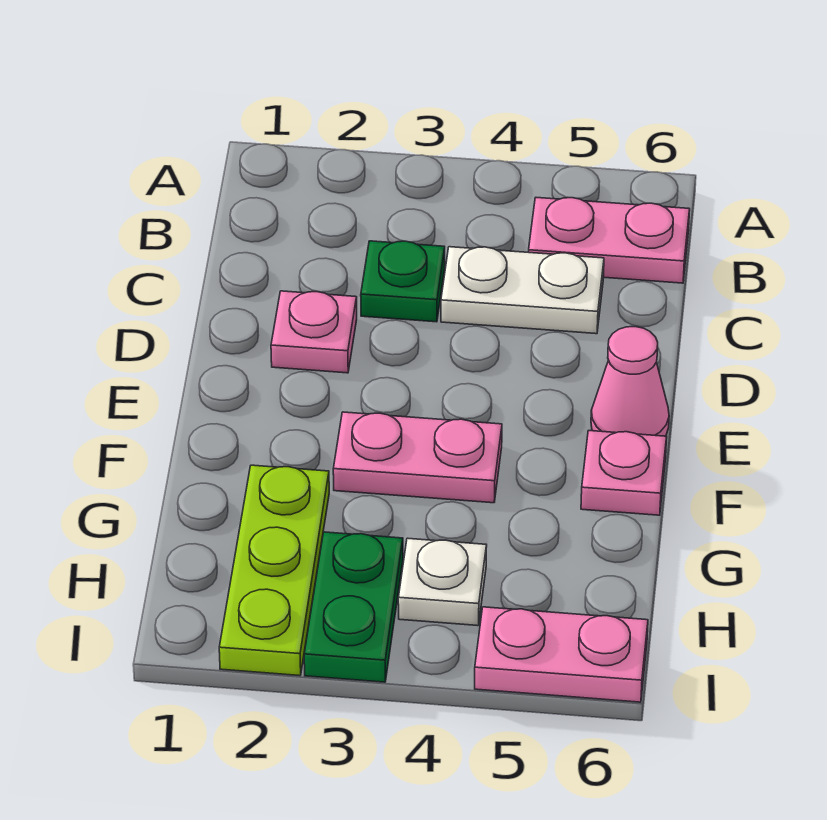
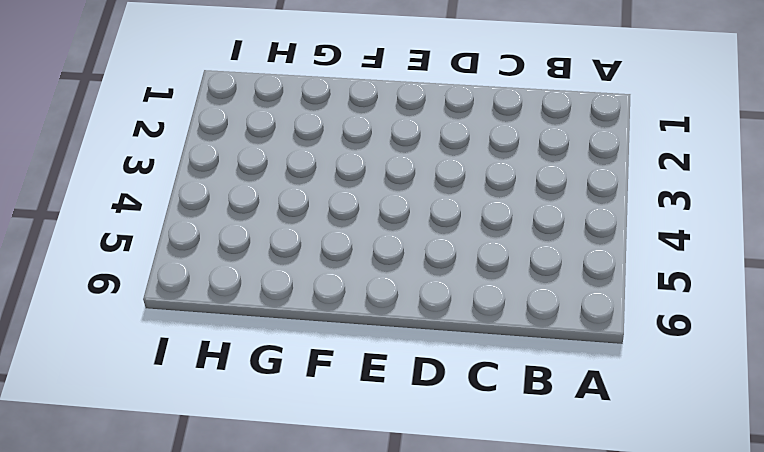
none -> pink 1x2 plate [529,198,690,283]
none -> green 1x1 plate [361,241,445,322]

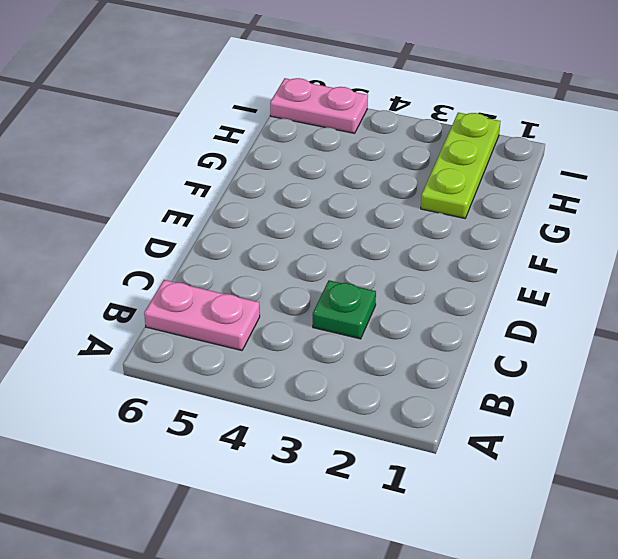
none -> white 1x2 plate [441,247,604,334]
none -> pink 1x1 plate [271,291,357,373]

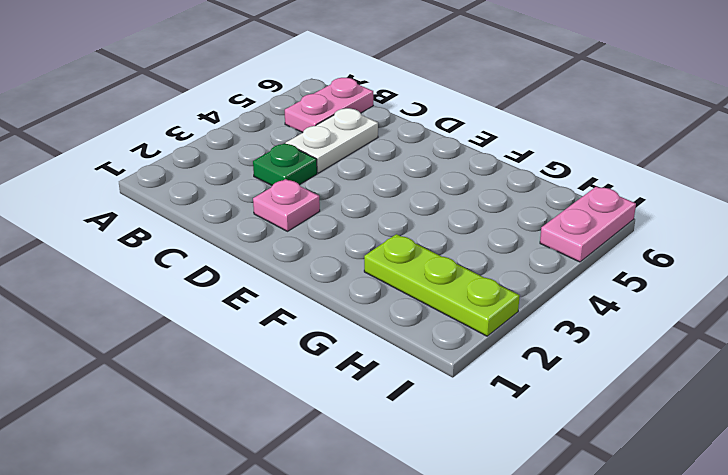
none -> pink 1x1 cone [591,327,669,436]
none -> pink 1x2 plate [333,412,502,503]

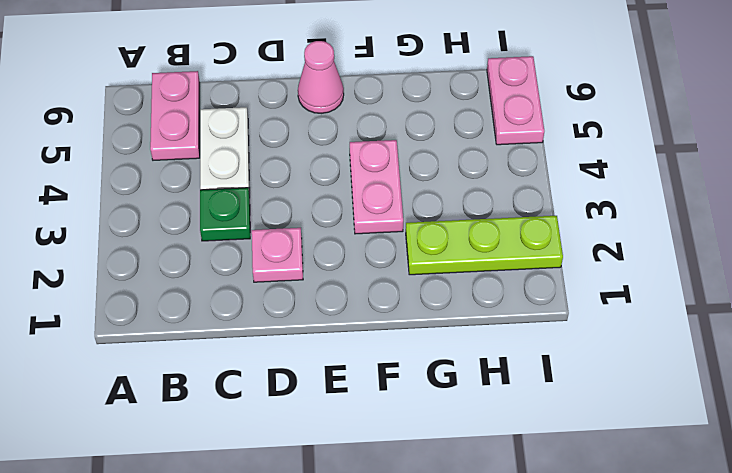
none -> pink 1x1 plate [581,431,667,515]
none -> green 1x2 plate [304,532,403,682]

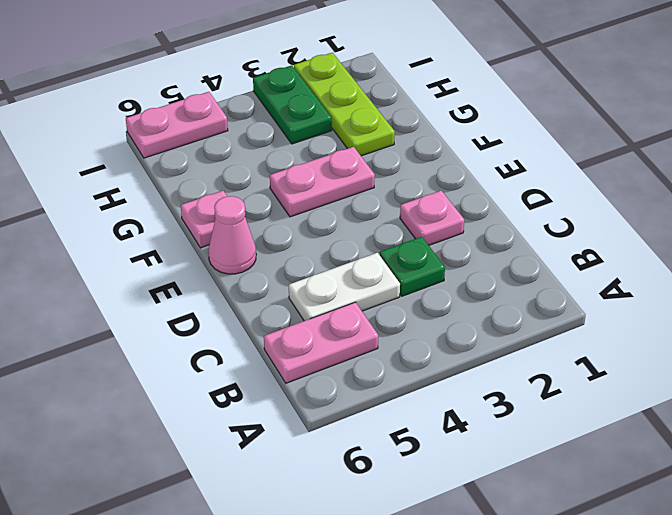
none -> white 1x1 plate [398,538,487,626]

